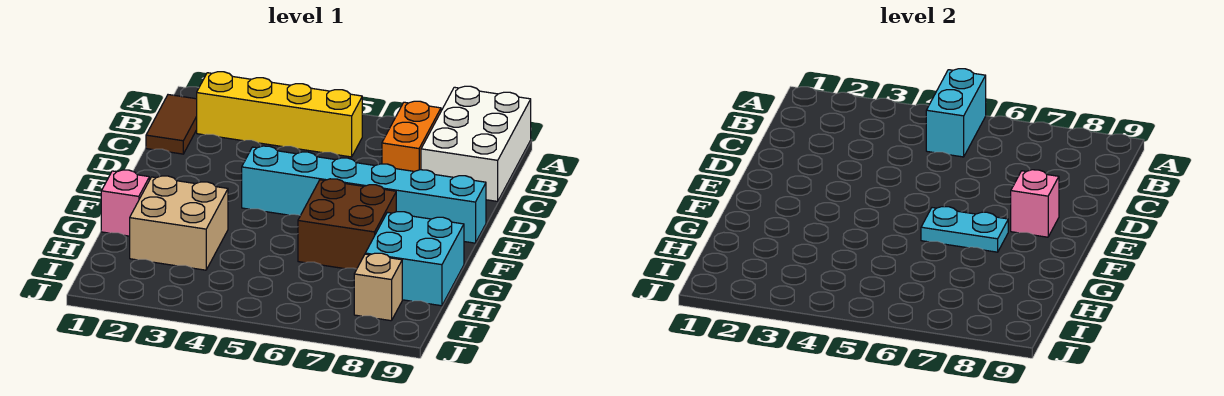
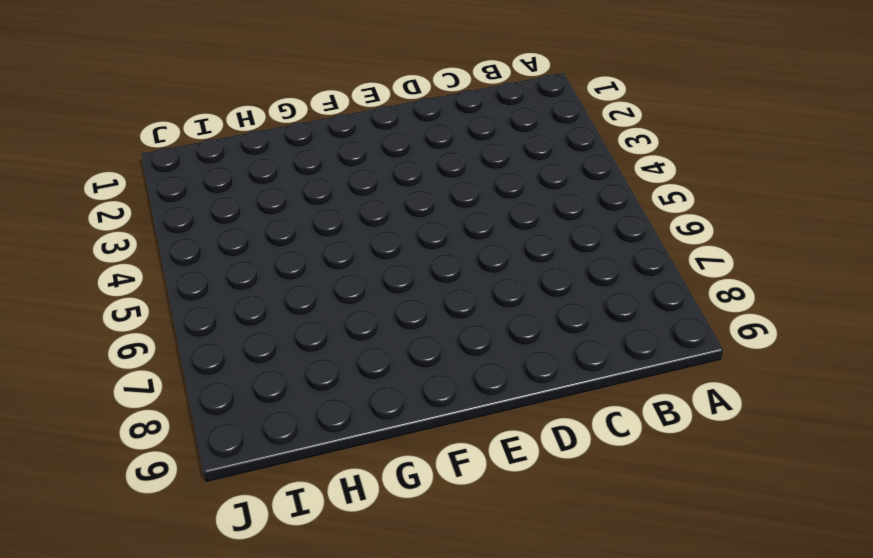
none -> white 2x3 brick [421,86,531,201]
none -> brown 1x2 tile [146,95,197,154]
none -> yellow 1x4 brick [197,72,362,157]

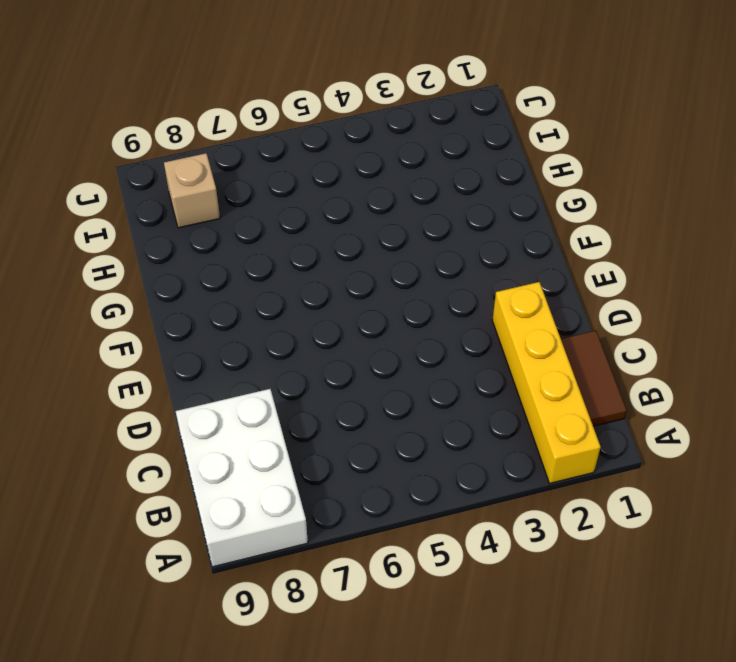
yellow 1x4 brick [492,282,601,483] -> yellow 1x4 brick turned to [197,72,362,157]
none -> orange 1x2 brick [382,101,441,171]
none -> cyan 1x6 brick [242,146,486,243]
none -> brown 2x2 brick [298,179,396,269]

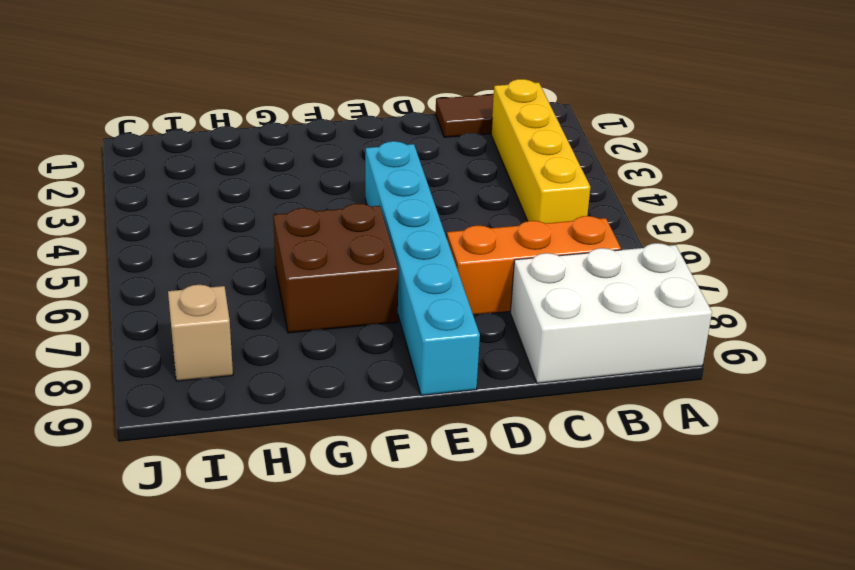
orange 1x3 brick [447,216,621,315] -> orange 1x2 brick [382,101,441,171]
none -> pink 1x1 brick [101,170,149,236]
none -> tan 2x2 brick [130,176,228,270]
none -> cyan 2x2 brick [365,212,464,306]

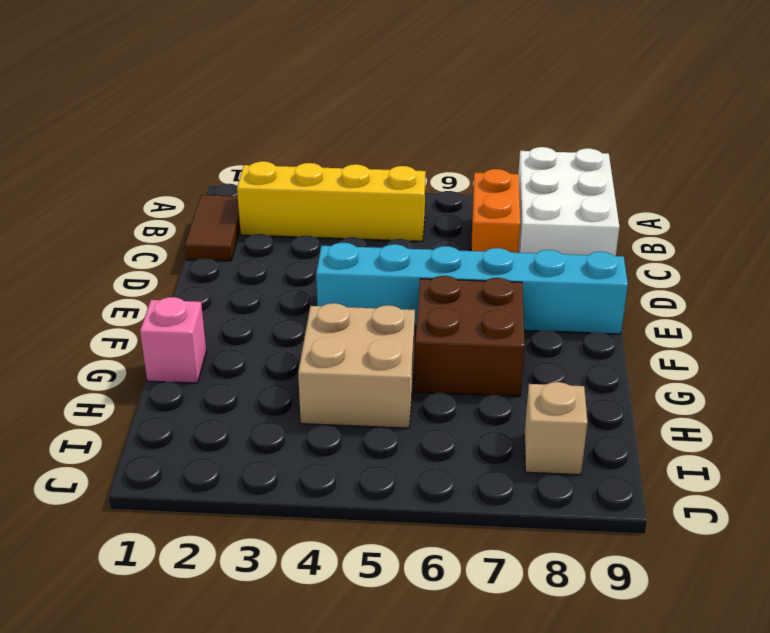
tan 2x2 brick [298,303,415,428] -> tan 2x2 brick moved to [130,176,228,270]
none -> cyan 2x2 brick [365,212,464,306]
none -> cyan 1x2 brick [926,69,986,157]
none -> pink 1x1 brick [1011,170,1059,237]

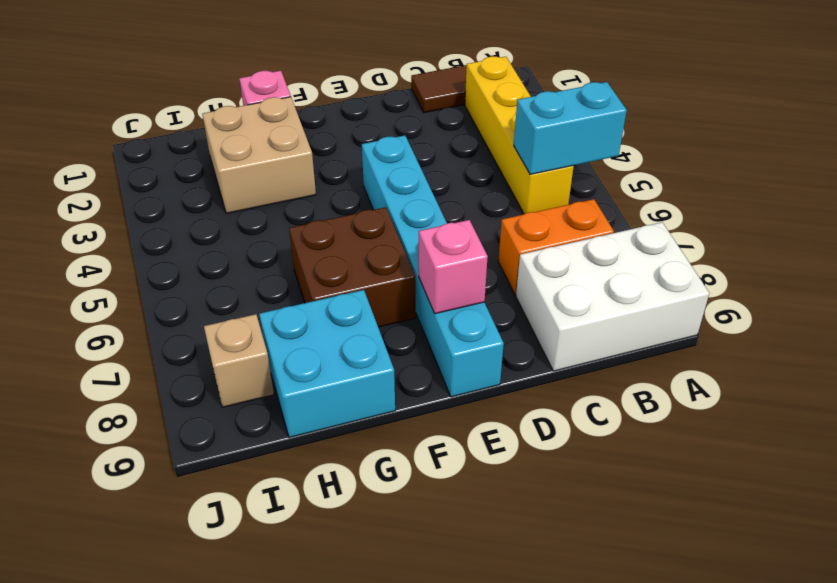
none -> cyan 1x2 plate [921,207,1008,252]

